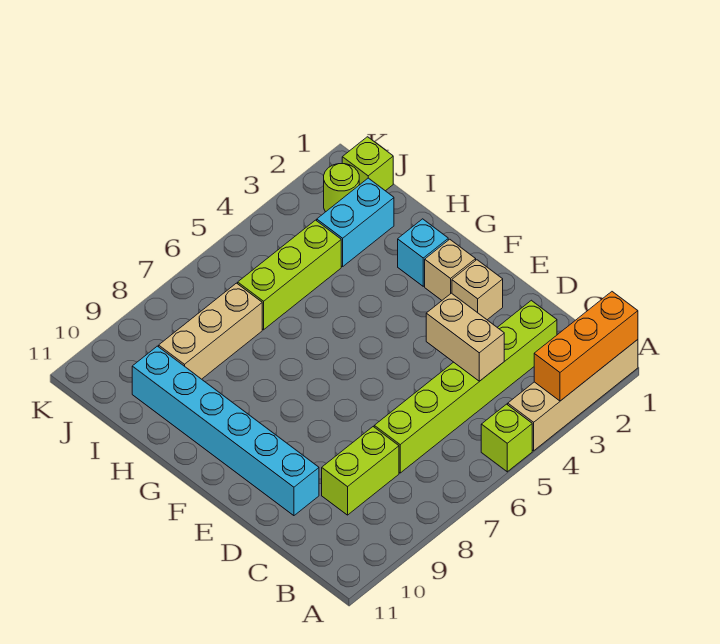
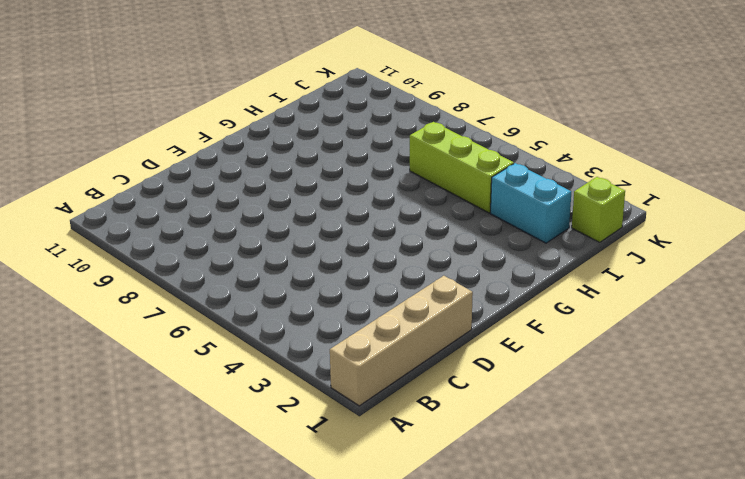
tan 1x4 brick [330,276,473,406] -> tan 1x4 brick turned to [508,340,638,451]
none -> lime 1x1 brick [481,404,532,472]
none -> lime 1x6 brick [374,300,557,473]
none -> lime 1x2 brick [322,427,399,515]

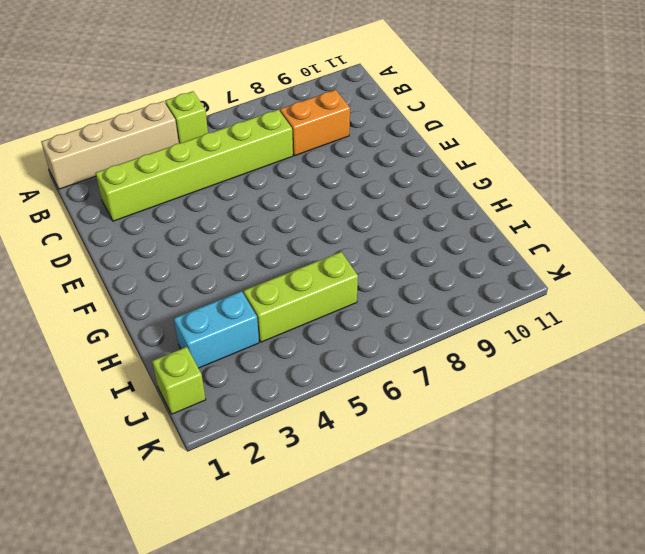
orange 1x2 brick [280,90,350,156] -> lime 1x2 brick [322,427,399,515]
none -> cyan 1x6 brick [132,346,319,516]
none -> tan 1x1 brick [452,260,503,320]
none -> tan 1x1 brick [425,239,476,300]

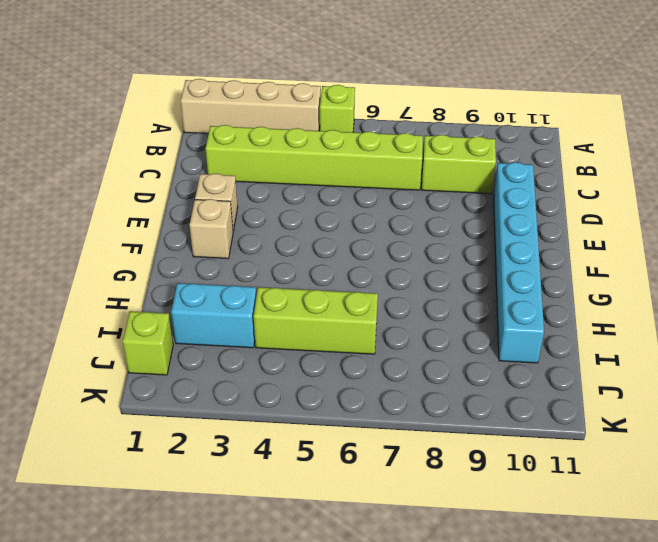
none -> cyan 1x1 brick [398,219,448,286]
none -> tan 1x3 brick [159,283,262,379]
none -> lime 1x1 round brick [324,164,359,212]

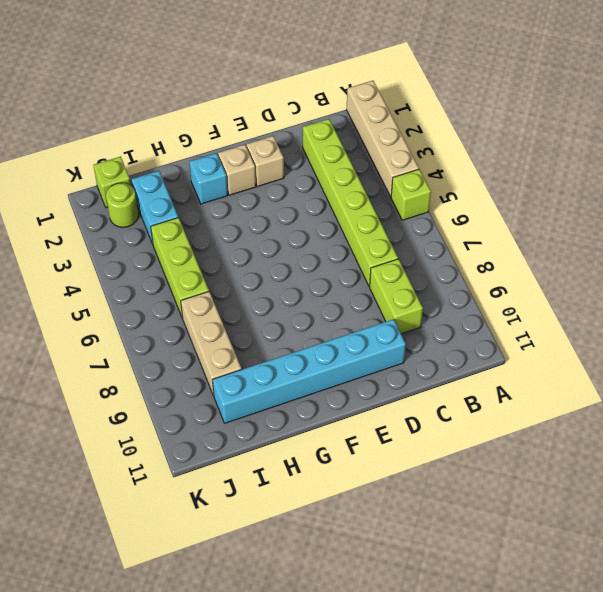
none -> orange 1x3 brick [534,292,638,401]
none -> tan 1x2 brick [426,293,504,381]

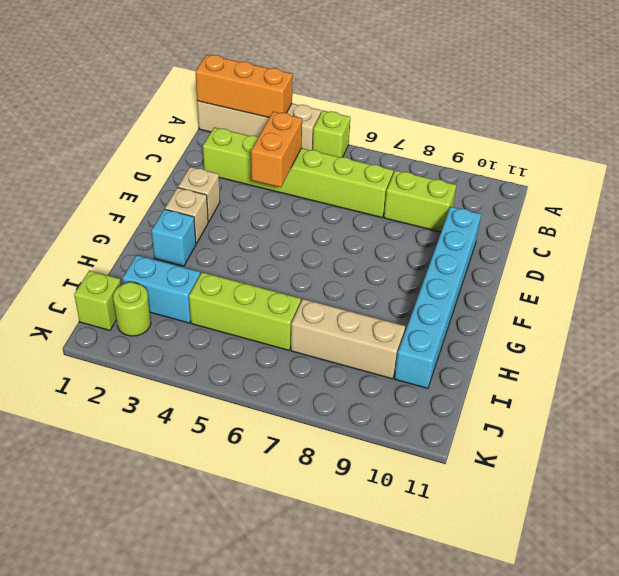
orange 1x2 brick [251,112,302,187] -> tan 1x2 brick [426,293,504,381]

